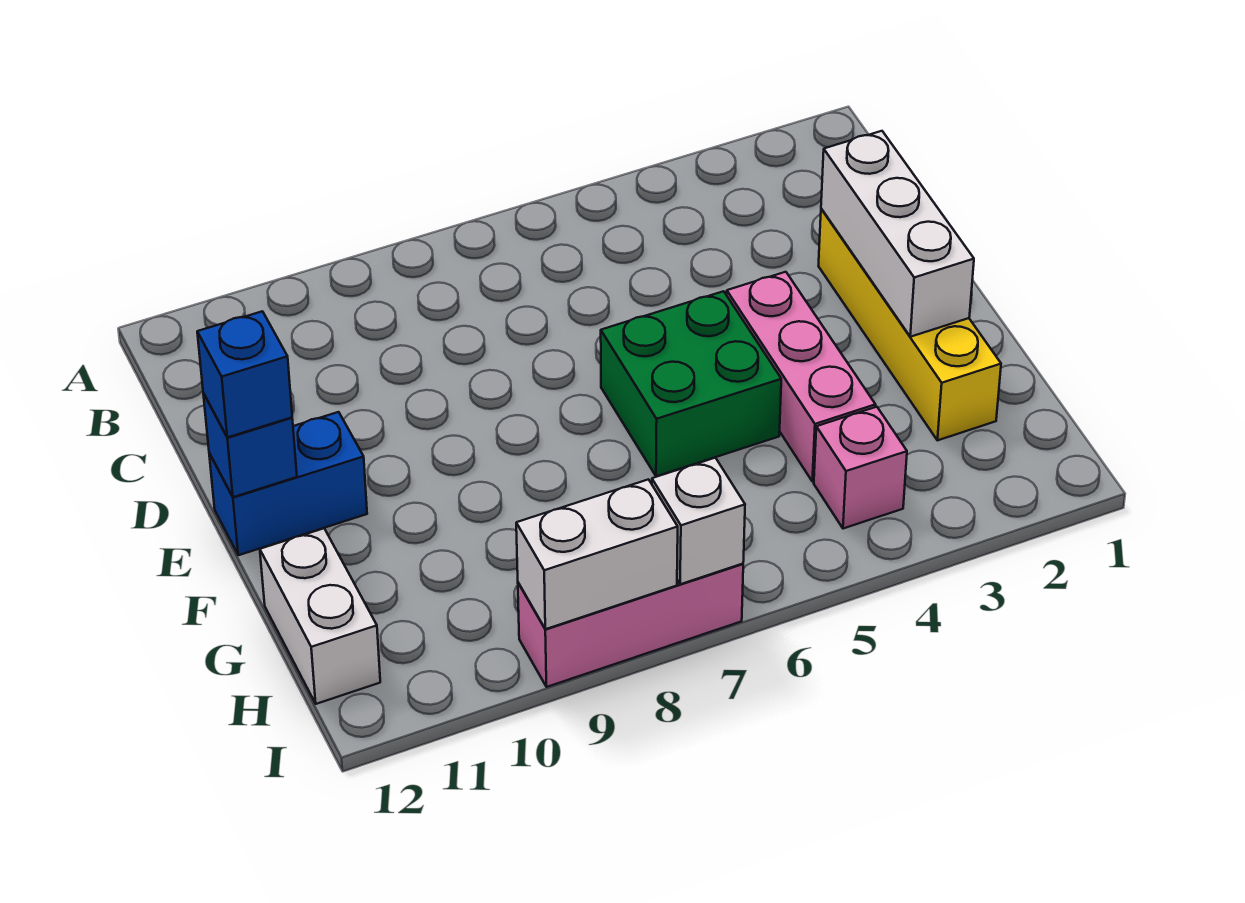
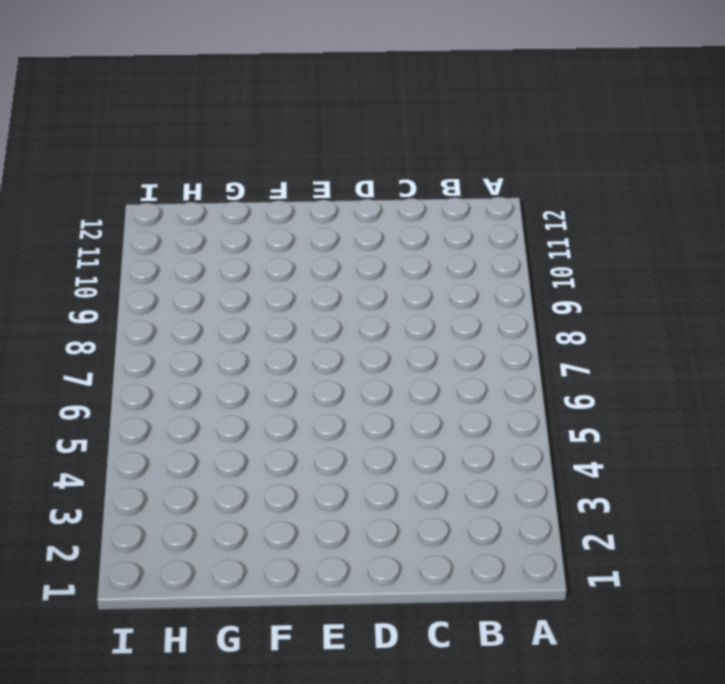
none -> yellow 1x4 brick [819,209,1001,440]
none -> pink 1x3 brick [727,272,875,482]
none -> green 2x2 brick [601,291,781,477]

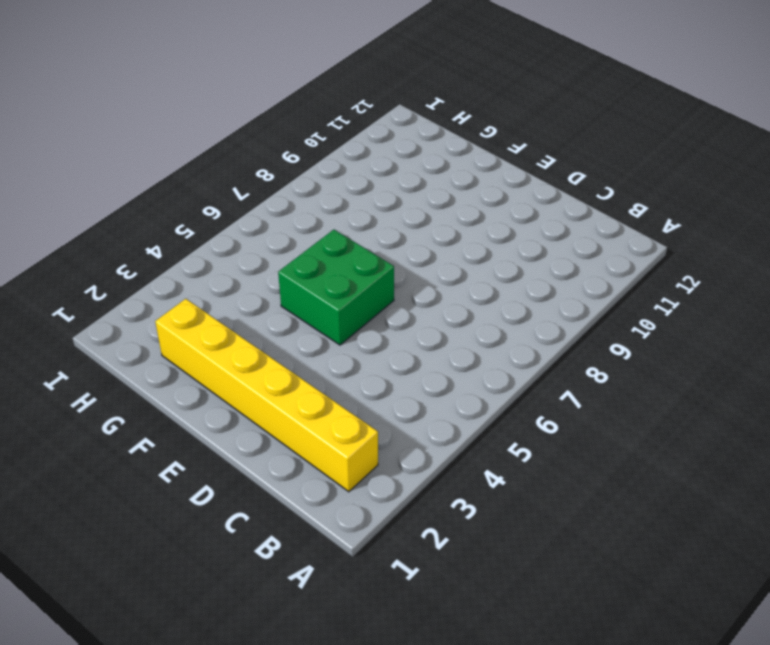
yellow 1x6 brick [155,299,378,492] -> yellow 1x4 brick [819,209,1001,440]
none -> pink 1x3 brick [727,272,875,482]
none -> blue 1x2 brick [209,412,367,555]
none -> white 1x2 brick [260,528,380,704]

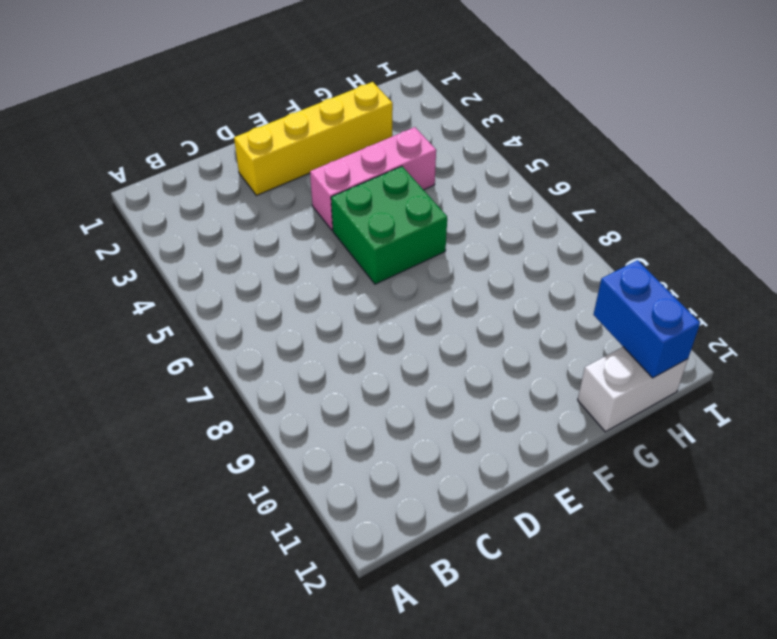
blue 1x2 brick [593,260,700,378] -> blue 1x2 brick moved to [209,412,367,555]
none -> pink 1x1 brick [814,407,907,529]
none -> pink 1x3 brick [518,564,743,687]
none -> white 1x3 brick [821,131,974,337]

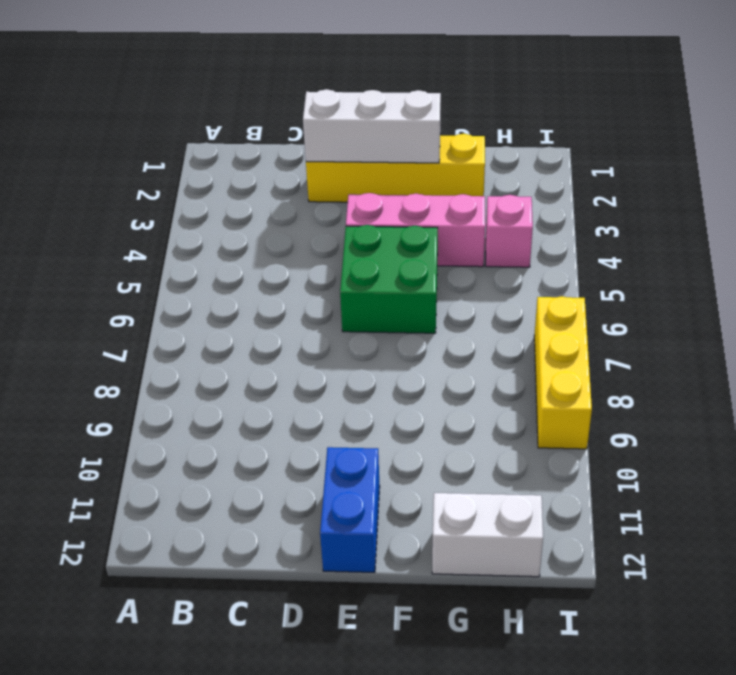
yellow 1x3 brick [534,296,592,449] -> pink 1x3 brick [518,564,743,687]
none -> blue 1x1 brick [203,393,297,497]
none -> white 1x1 brick [652,458,745,584]
none -> white 1x2 brick [516,479,678,629]

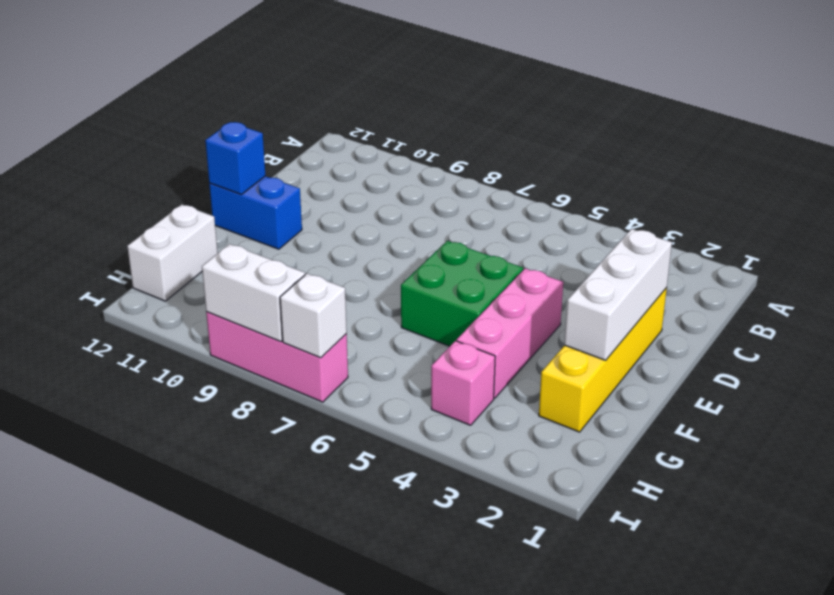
none -> blue 1x1 brick [197,311,292,437]

